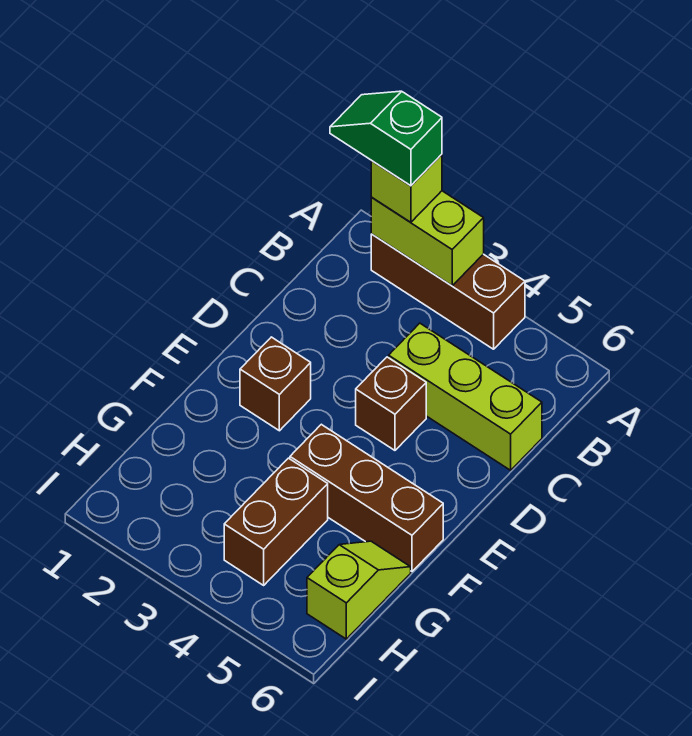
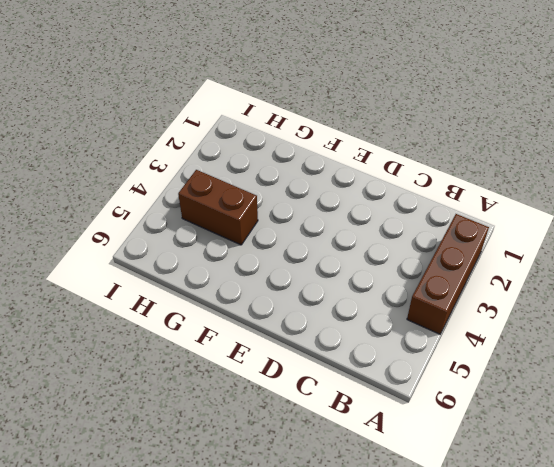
none -> lime 1x3 brick [389,323,542,470]
none -> brown 1x1 brick [356,357,426,450]

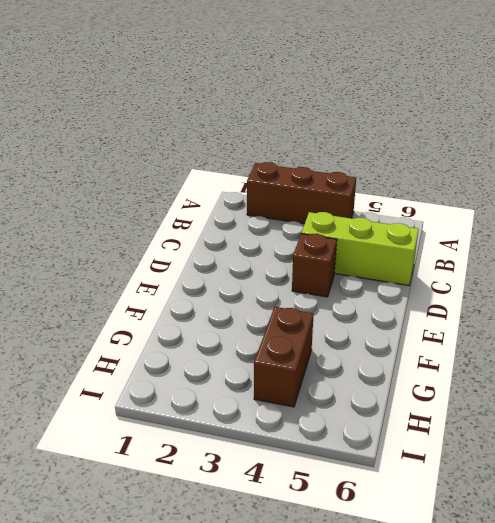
none -> brown 1x1 brick [240,337,311,431]
none -> brown 1x3 brick [290,424,443,571]

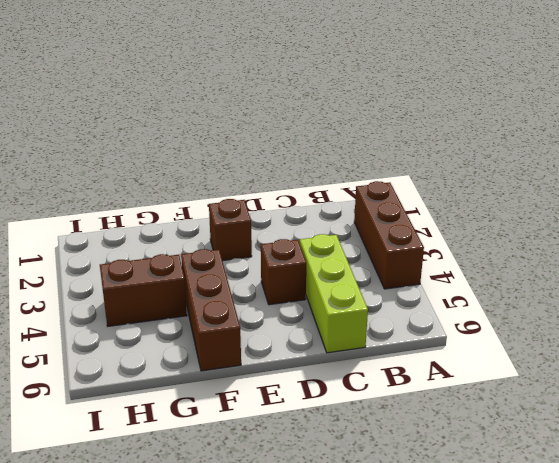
none -> lime 1x2 slope [307,541,411,639]
none -> lime 1x2 brick [371,191,484,286]

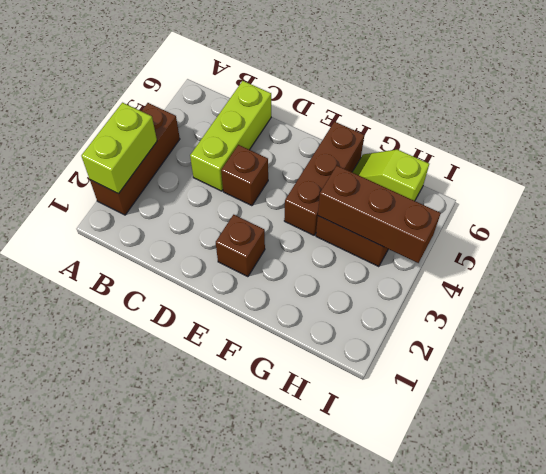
brown 1x3 brick [318,166,441,263] -> none
none -> lime 1x1 brick [371,154,442,222]
none -> green 1x2 slope [330,91,442,186]

